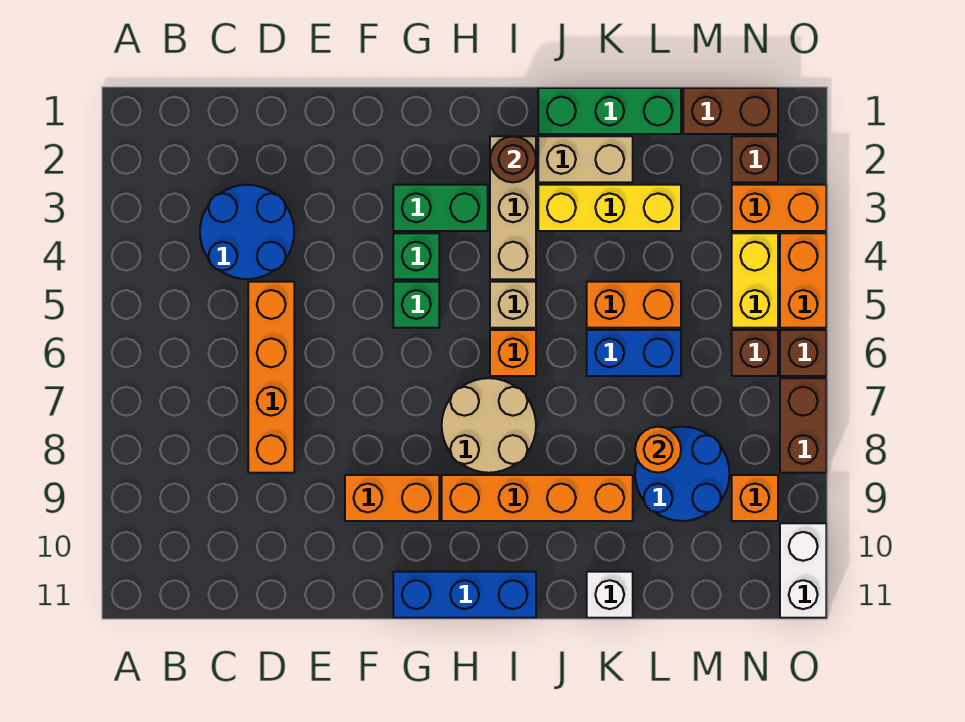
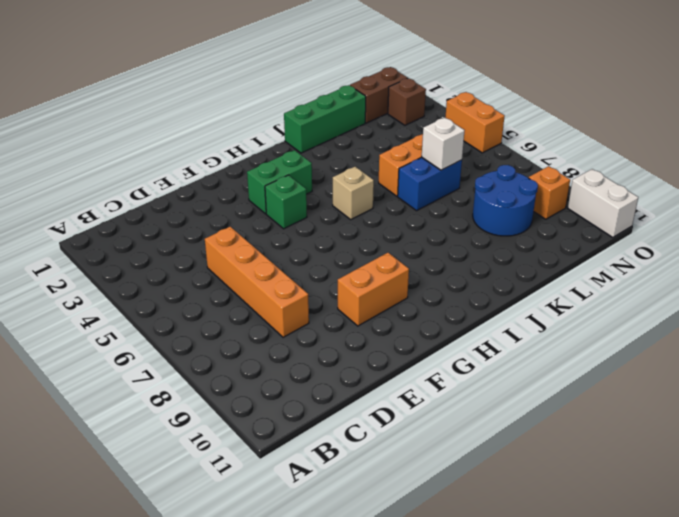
white 1x1 brick [422,117,465,170] -> white 1x1 brick moved to [587,572,633,618]
none -> blue 2x2 round brick [200,185,294,279]
none -> green 1x1 brick [393,282,439,328]
none -> blue 1x3 brick [393,572,536,618]
none -> tan 2x2 round brick [442,378,536,473]

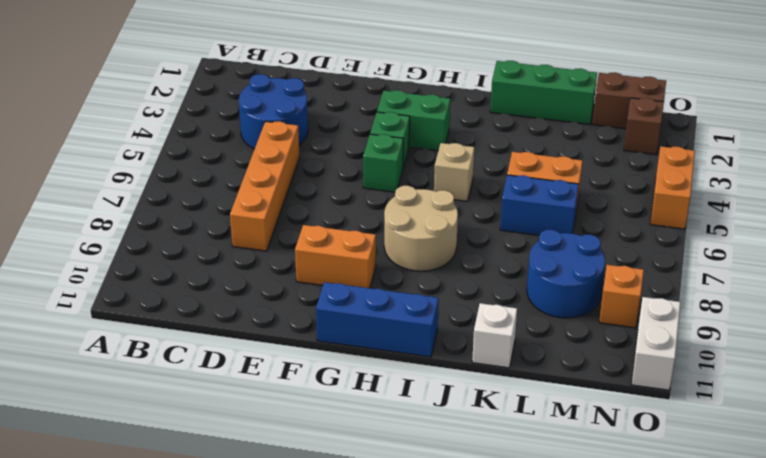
none -> orange 1x4 brick [442,475,633,521]
none -> tan 1x3 brick [490,136,536,279]
none -> orange 1x1 brick [490,330,536,376]
none -> tan 1x2 brick [538,136,633,182]

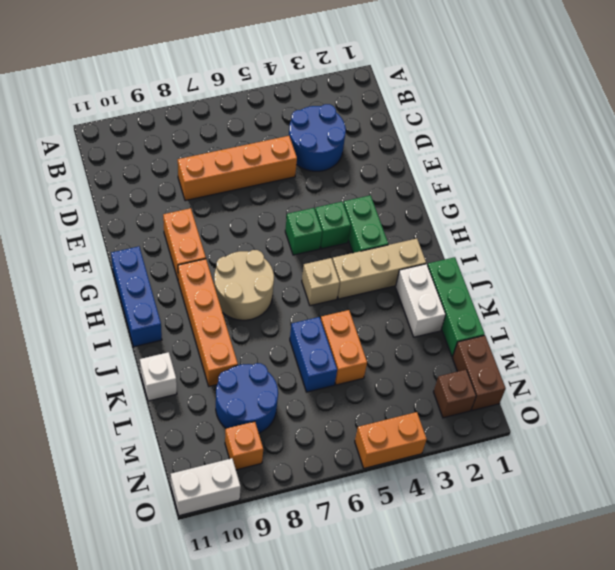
white 1x2 brick [396,264,446,337] -> tan 1x2 brick [538,136,633,182]
none -> orange 1x1 brick [490,330,536,376]
none -> yellow 1x3 brick [538,185,681,231]
none -> orange 1x2 brick [732,185,826,231]
none -> yellow 1x2 brick [732,233,778,328]

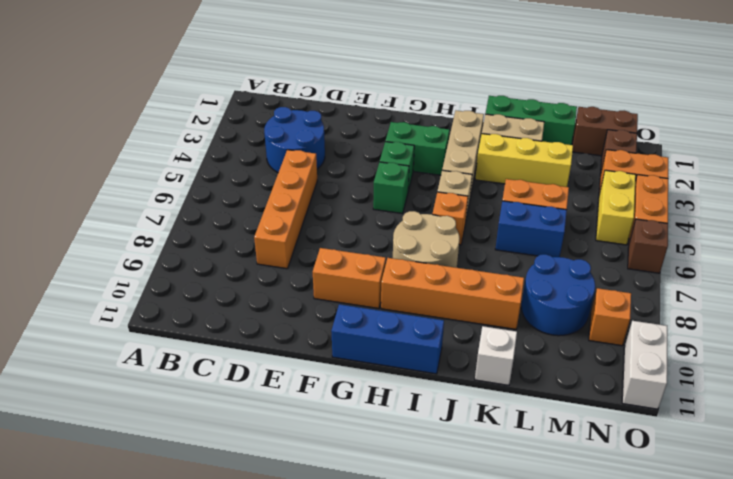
none -> brown 1x1 brick [732,330,778,376]
none -> brown 1x2 brick [780,378,826,473]
none -> brown 1x1 round brick [490,136,536,182]
none -> orange 1x1 round brick [635,427,681,473]

